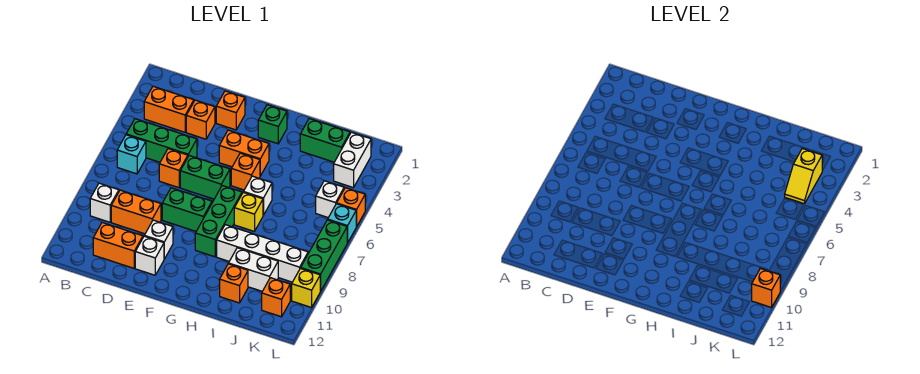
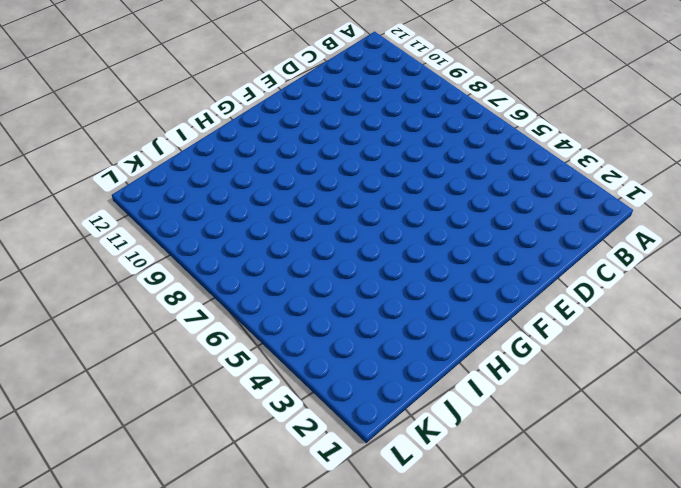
none -> orange 1x2 brick [144,86,194,132]
none -> green 1x3 brick [126,119,197,162]
none -> cyan 1x1 brick [117,135,146,174]
none -> white 1x1 brick [90,183,119,222]

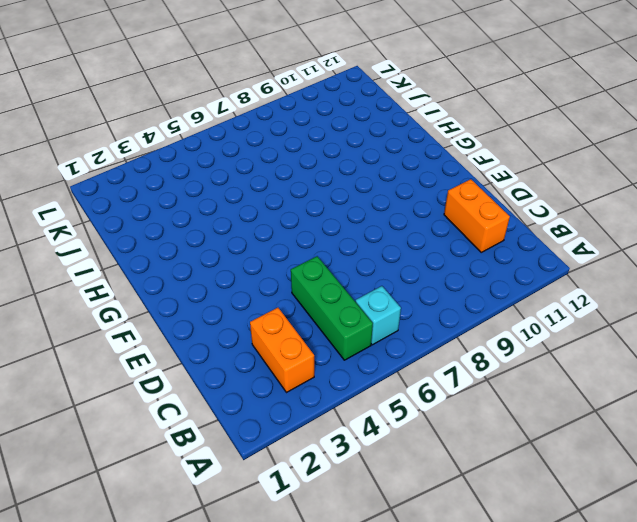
none -> white 1x1 brick [90,183,119,222]
none -> orange 1x2 brick [111,190,161,234]
none -> orange 1x1 brick [186,100,215,139]
none -> orange 1x1 brick [159,149,188,188]

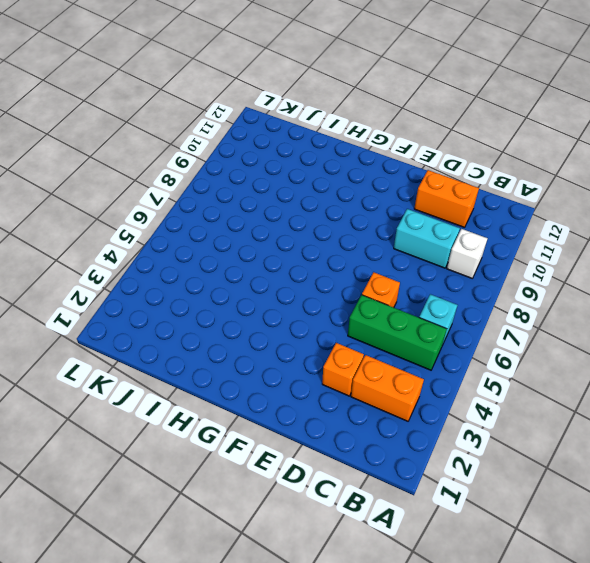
cyan 1x2 brick [394,209,460,268] -> orange 1x2 brick [111,190,161,234]
none -> orange 1x1 brick [216,91,245,130]
none -> green 1x2 brick [180,156,230,199]
none -> green 1x2 brick [162,188,212,231]
none -> white 1x1 brick [145,220,173,259]

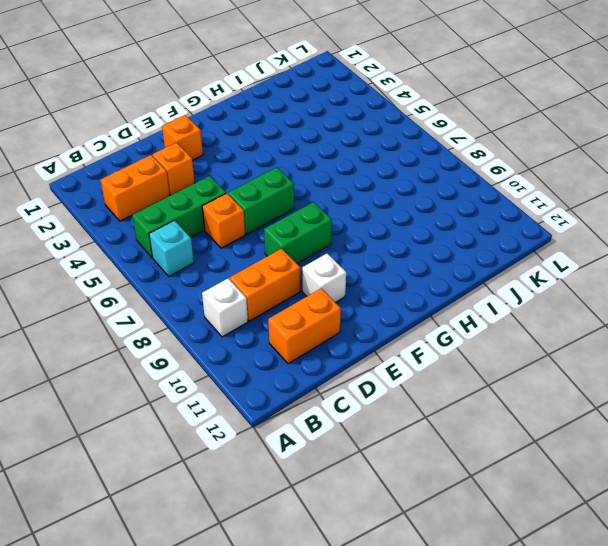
none -> white 1x1 brick [135,236,164,275]
none -> orange 1x2 brick [219,130,269,176]
none -> green 1x1 brick [258,105,287,144]
none -> orange 1x1 brick [231,153,260,190]

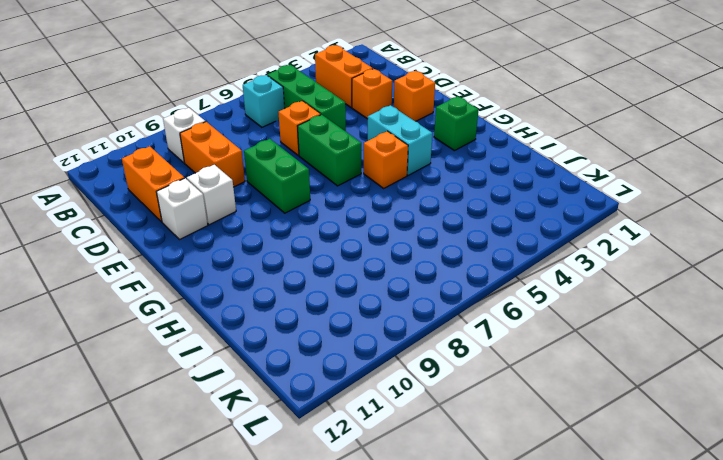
cyan 1x2 brick [368,105,432,175] -> orange 1x2 brick [219,130,269,176]
none -> green 1x3 brick [195,186,242,257]
none -> white 1x1 brick [244,176,272,215]
none -> yellow 1x1 brick [234,192,263,231]
none -> white 1x4 brick [217,225,308,282]

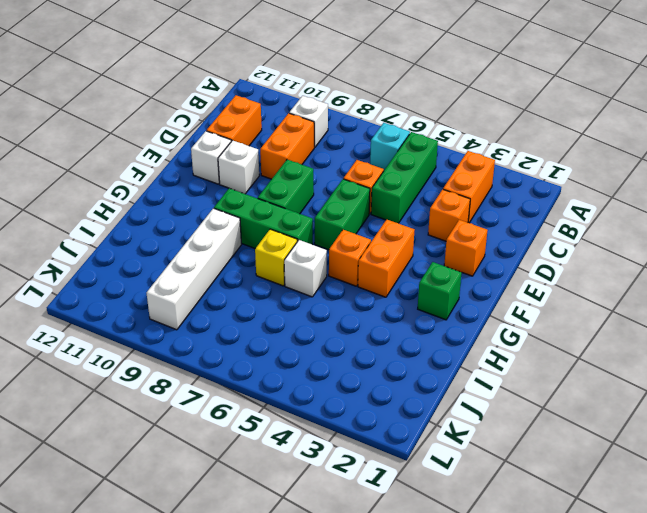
none -> green 1x2 brick [300,119,350,162]
none -> white 1x2 brick [229,248,278,291]
none -> orange 1x1 brick [220,264,248,303]
none -> white 1x2 brick [334,132,371,188]

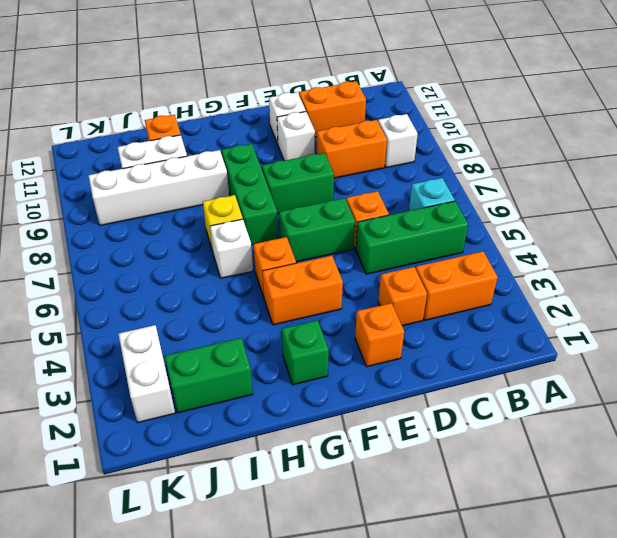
none -> white 1x1 brick [316,181,344,218]
none -> orange 1x1 brick [262,278,290,317]
none -> orange 1x1 brick [337,188,365,227]
none -> cyan 1x1 brick [328,204,356,243]

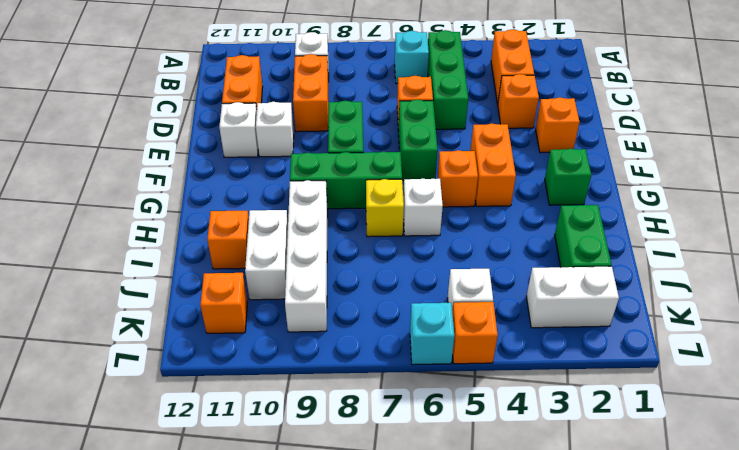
none -> green 1x3 brick [301,220,347,291]
none -> yellow 1x1 brick [292,268,320,308]
none -> yellow 1x2 slope [785,149,822,204]
none -> orange 1x1 brick [752,268,780,308]

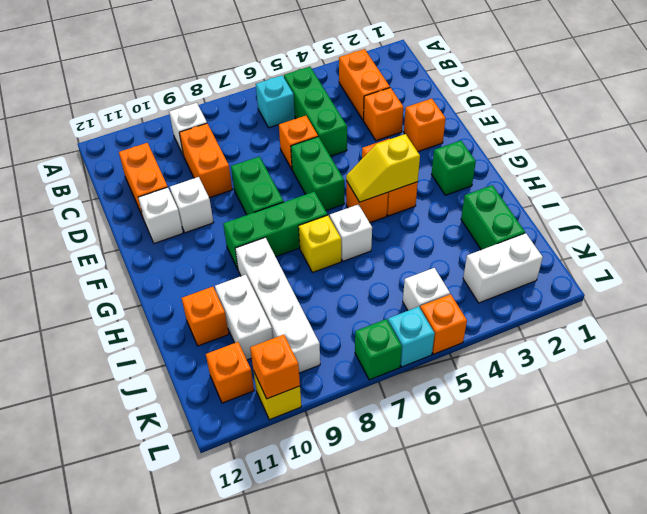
yellow 1x2 slope [346,134,420,202] -> yellow 1x2 slope moved to [785,149,822,204]
green 1x1 brick [355,319,402,380] -> green 1x3 brick [301,220,347,291]

